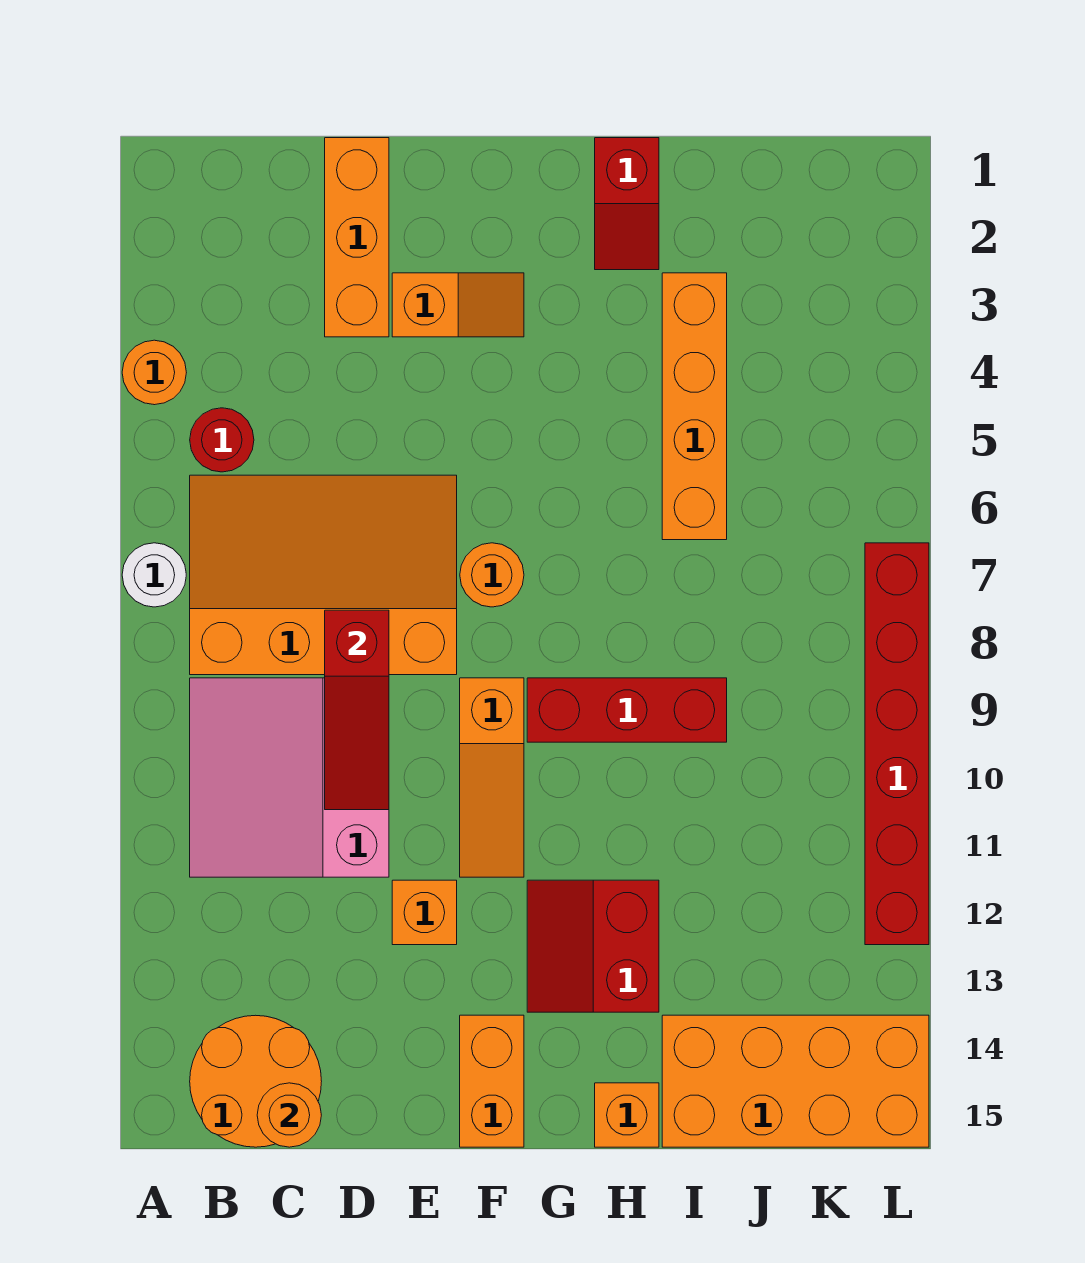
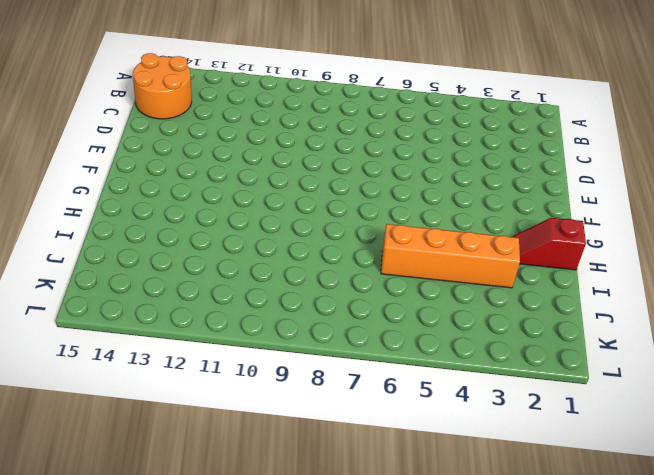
none -> orange 1x1 round brick [122,340,186,405]
none -> white 1x1 round brick [122,543,186,607]
none -> red 1x1 round brick [190,408,254,472]

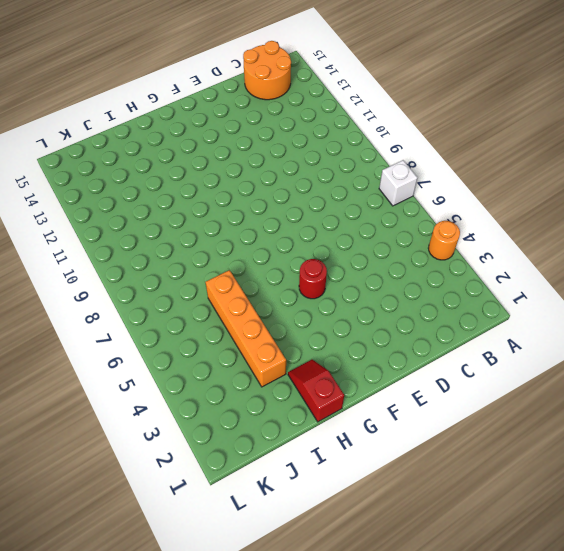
white 1x1 brick [379,160,417,206] -> white 1x1 round brick [122,543,186,607]
red 1x1 round brick [299,259,327,299] -> red 1x1 round brick moved to [190,408,254,472]
none -> orange 3x4 slope [190,475,457,675]
none -> pink 3x3 slope [190,678,389,877]
none -> orange 1x3 brick [325,138,389,337]

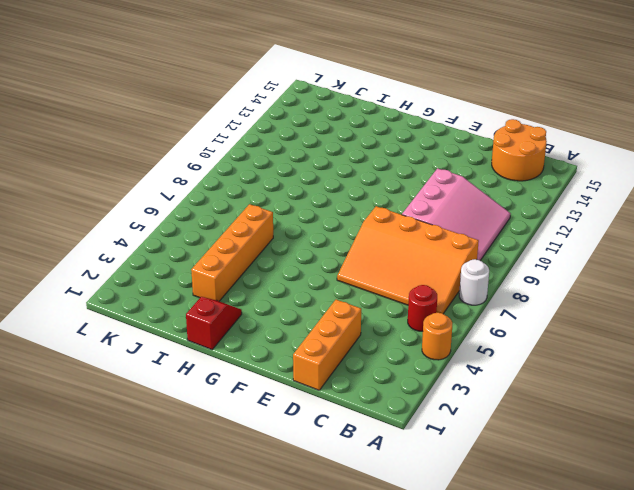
none -> orange 1x2 slope [392,273,524,337]
none -> orange 1x1 brick [392,880,457,945]
none -> orange 1x1 round brick [460,543,524,607]

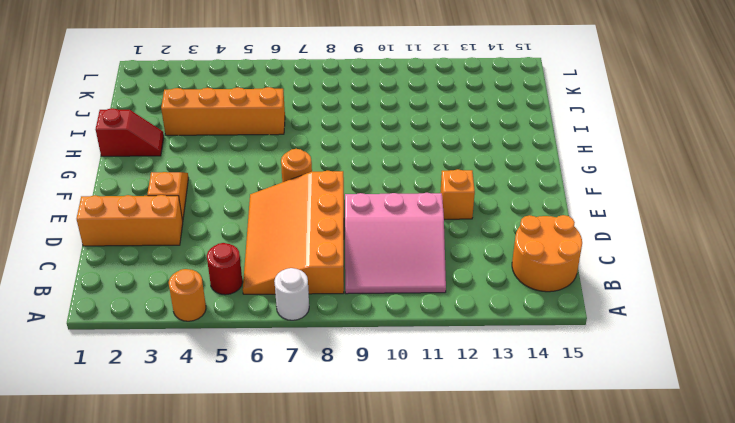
none -> orange 1x3 slope [460,678,524,877]
none -> orange 1x2 brick [460,1015,524,1147]
none -> red 1x3 brick [527,678,727,742]

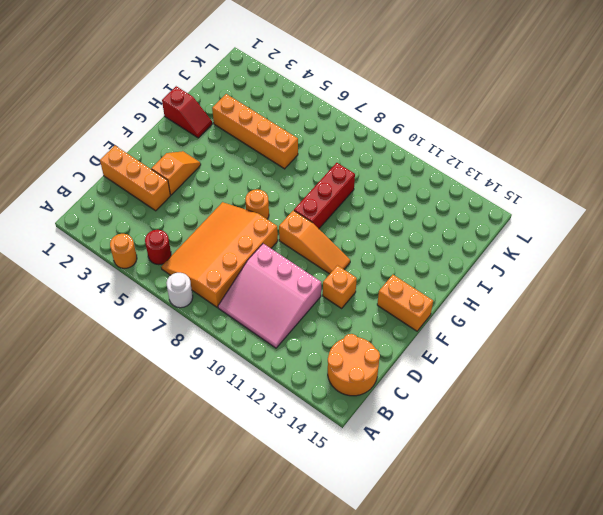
none -> red 2x2 slope [527,880,659,1012]
none -> orange 1x1 brick [595,1083,659,1147]
none -> orange 2x4 brick [662,1015,929,1147]

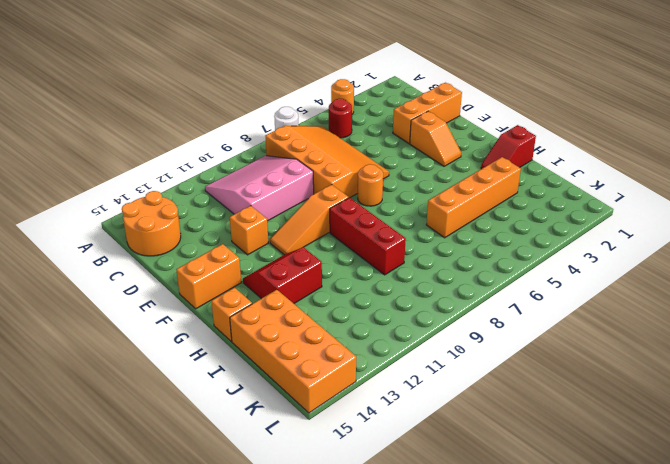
none -> red 1x6 brick [865,543,929,945]
none -> orange 1x1 round brick [257,1083,321,1147]
none -> red 1x3 slope [325,610,389,810]

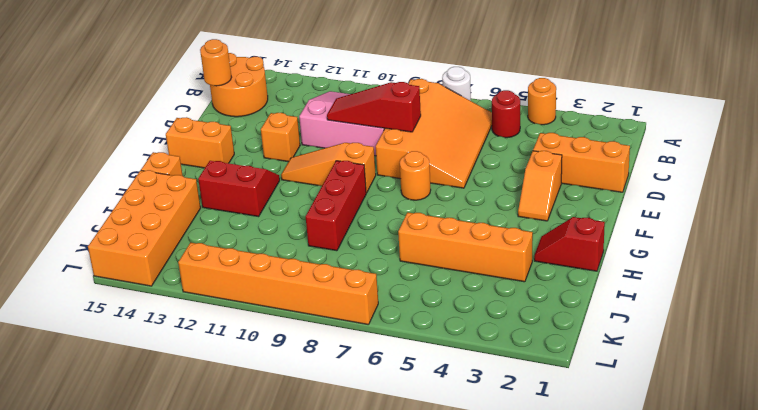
orange 1x6 brick [178,243,378,325] -> red 1x6 brick [865,543,929,945]

